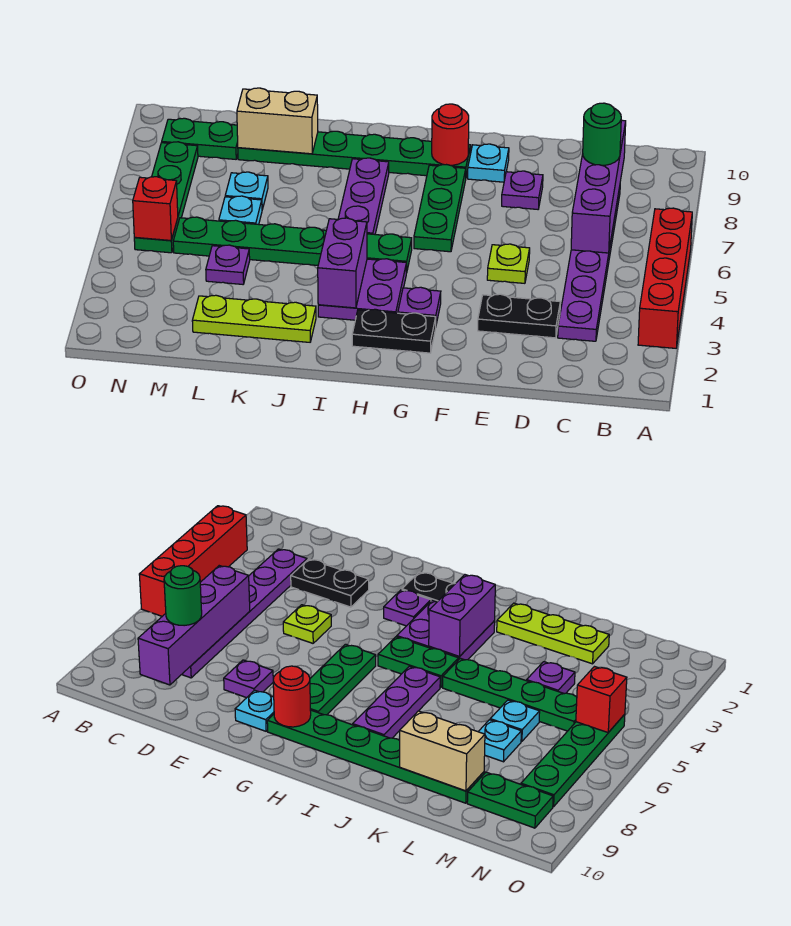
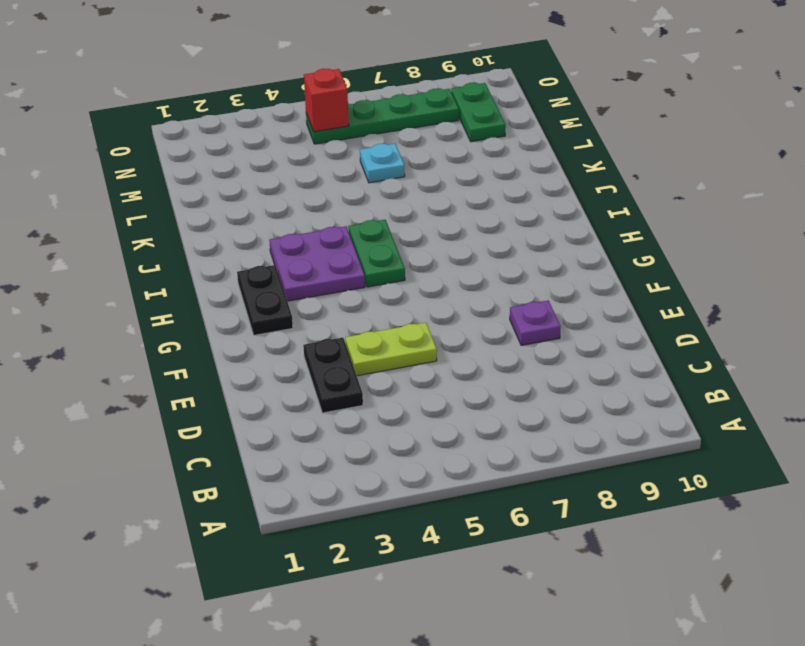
lime 1x2 plate [345,323,437,376] -> lime 1x1 plate [487,244,530,283]
none -> red 1x4 brick [638,208,692,348]
none -> purple 1x6 plate [558,187,620,341]
none -> cyan 1x1 plate [468,144,509,182]

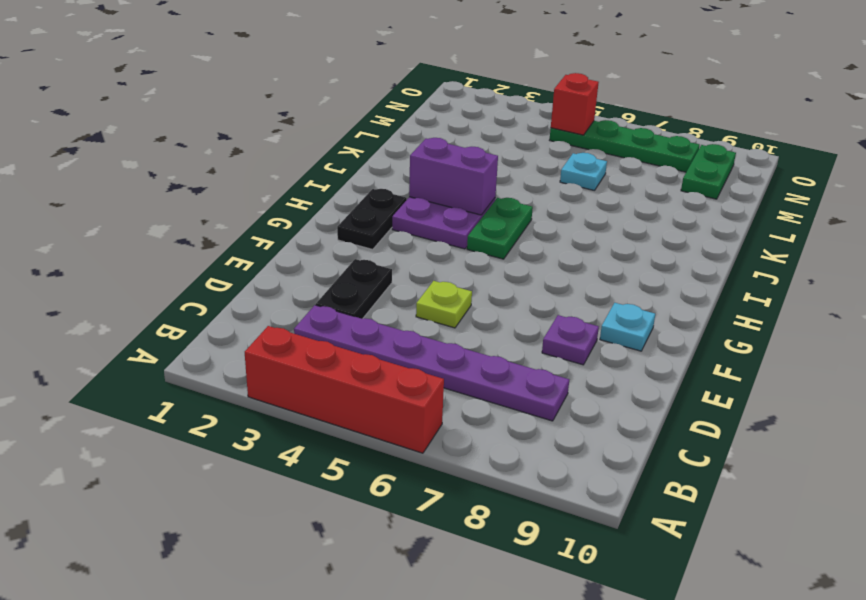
none -> purple 1x1 plate [398,287,441,324]
none -> green 1x3 plate [414,165,466,252]
none -> green 1x6 plate [238,131,471,176]

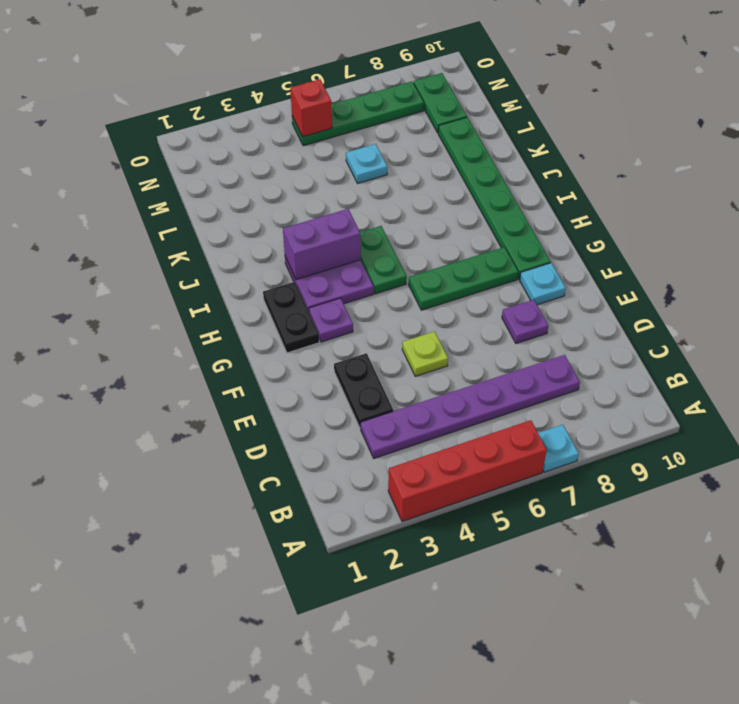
cyan 1x1 plate [538,425,579,472] -> cyan 1x1 plate moved to [225,172,268,209]
none -> purple 1x3 plate [338,158,389,234]
none -> lime 1x3 plate [192,295,316,342]
none -> green 1x4 plate [173,217,326,265]

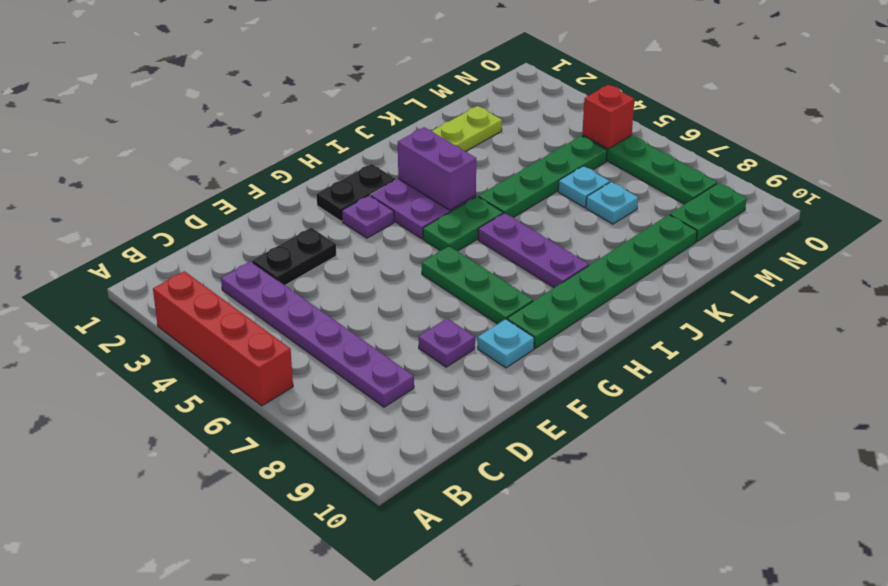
none -> lime 1x1 plate [487,244,530,283]
none -> purple 1x1 plate [206,245,250,284]
none -> purple 1x4 brick [571,120,626,253]

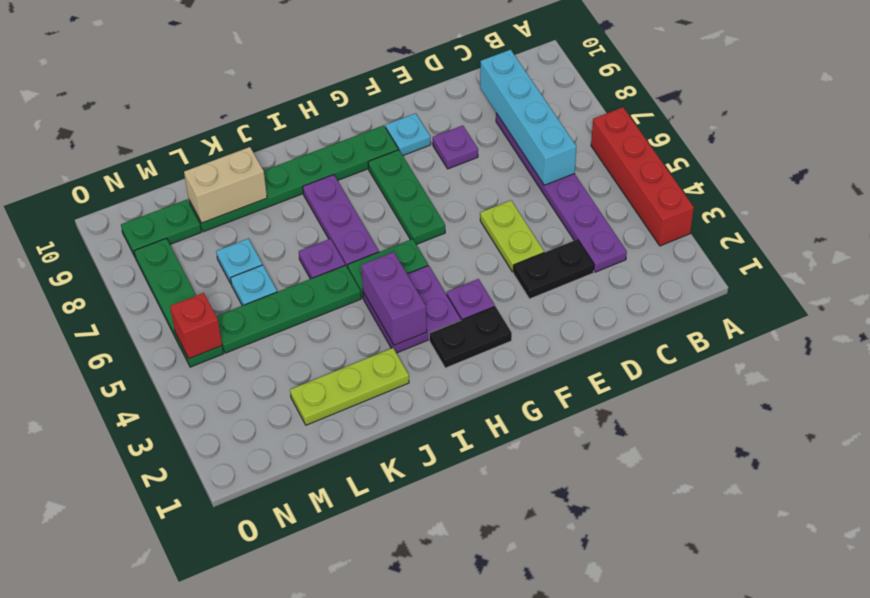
cyan 1x4 brick [480,50,576,185] -> purple 1x4 brick [571,120,626,253]
lime 1x2 plate [480,200,544,272] -> lime 1x1 plate [487,244,530,283]
purple 1x1 plate [299,239,345,279] -> purple 1x1 plate moved to [206,245,250,284]
none -> red 1x1 round brick [432,104,469,165]
none -> green 1x1 round brick [583,103,621,165]

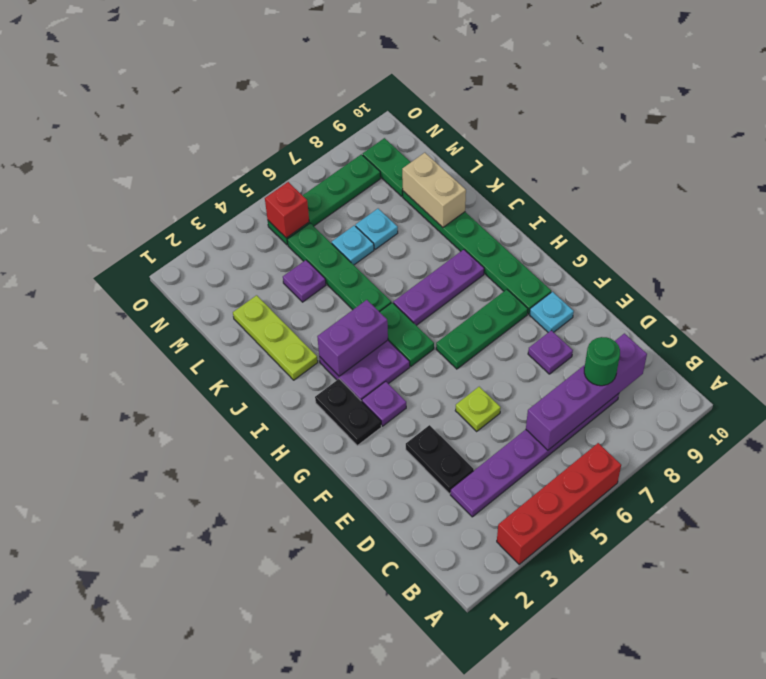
none -> red 1x1 round brick [432,104,469,165]

